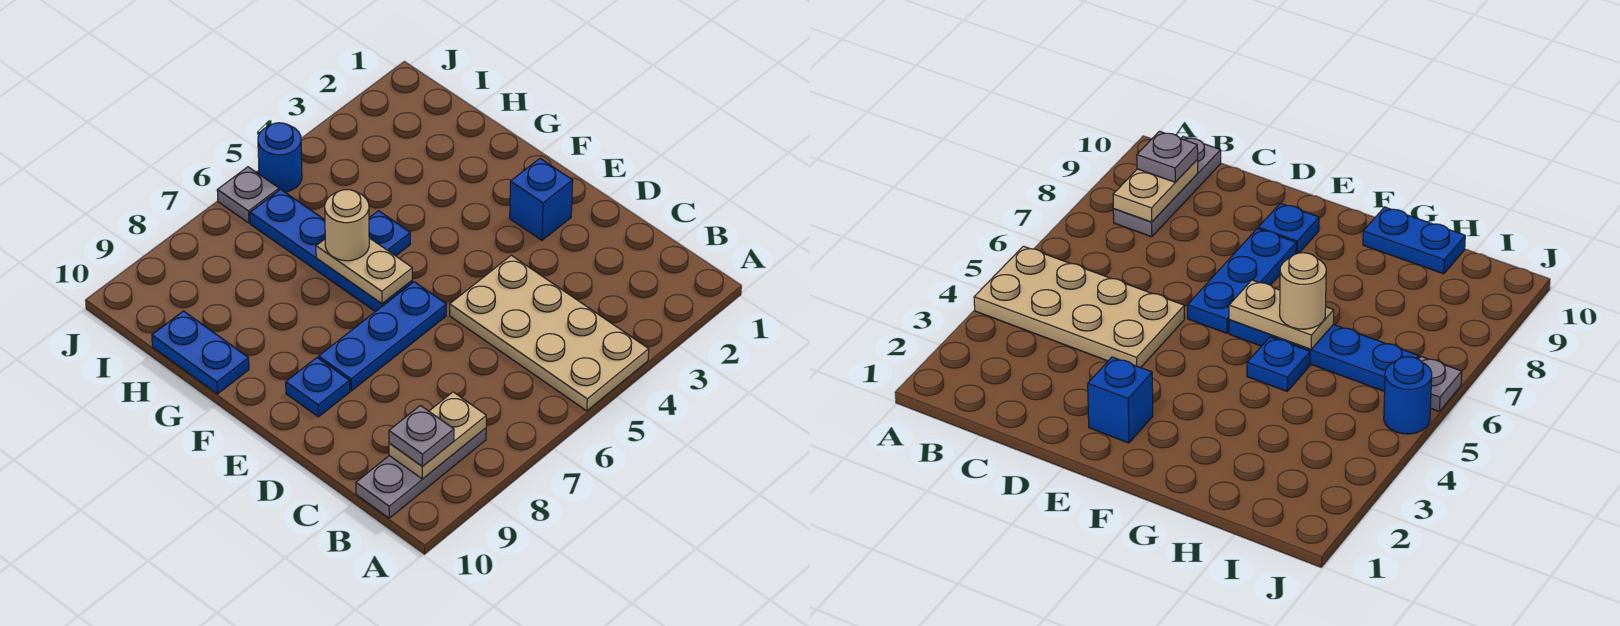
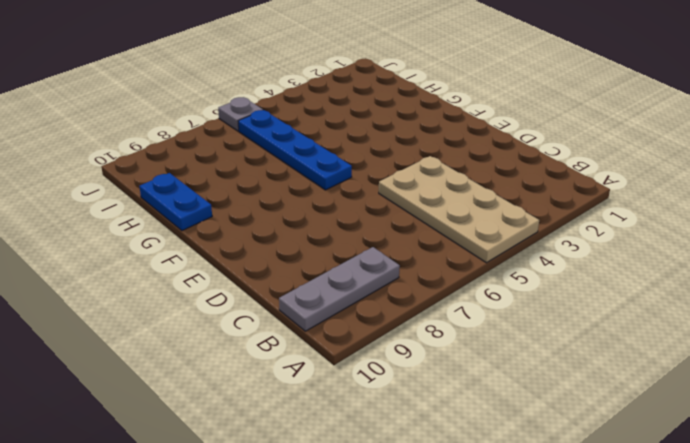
none -> blue 1x1 brick [510,158,573,240]
none -> blue 1x3 plate [319,282,446,391]
none -> blue 1x1 plate [286,358,350,417]

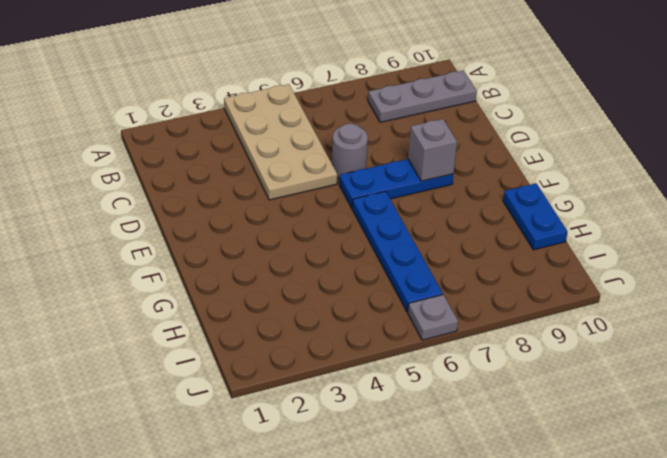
grey 1x1 round brick [332,124,368,178] -> none
grey 1x1 brick [408,119,457,181] -> none
none -> blue 1x1 brick [510,158,573,240]
none -> blue 1x1 plate [286,358,350,417]
none -> blue 1x1 plate [369,211,410,256]

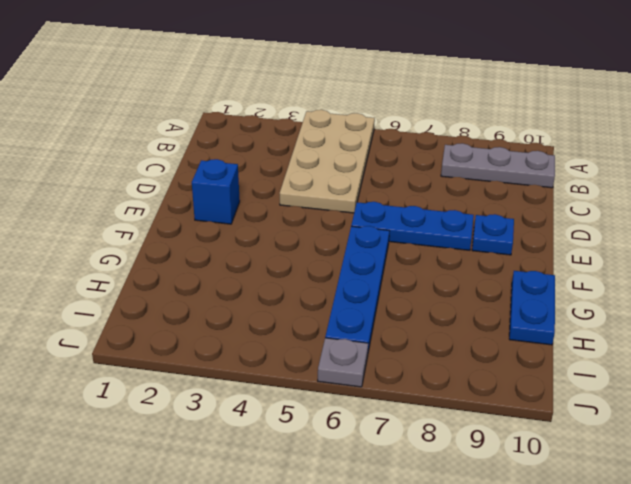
none -> blue 1x1 plate [369,211,410,256]
none -> blue 1x1 round brick [258,123,302,192]
none -> tan 1x2 plate [389,392,486,479]

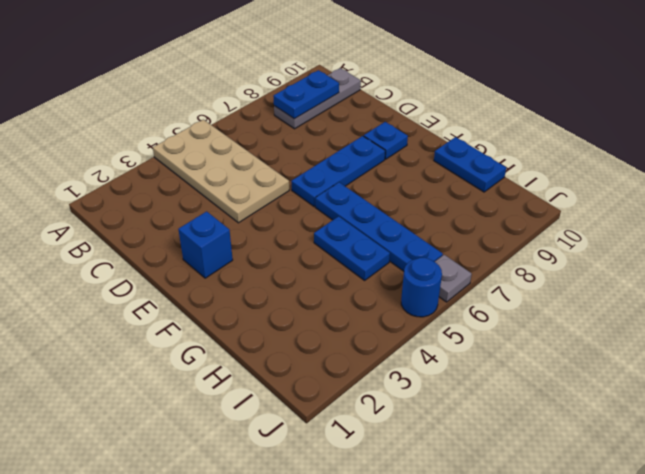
blue 1x2 plate [273,70,339,119] -> tan 1x2 plate [389,392,486,479]
blue 1x2 plate [314,216,390,280] -> blue 1x1 plate [369,211,410,256]
none -> tan 1x2 plate [316,238,412,303]
none -> grey 1x1 plate [389,406,454,467]
none -> tan 1x1 round brick [325,190,369,261]

